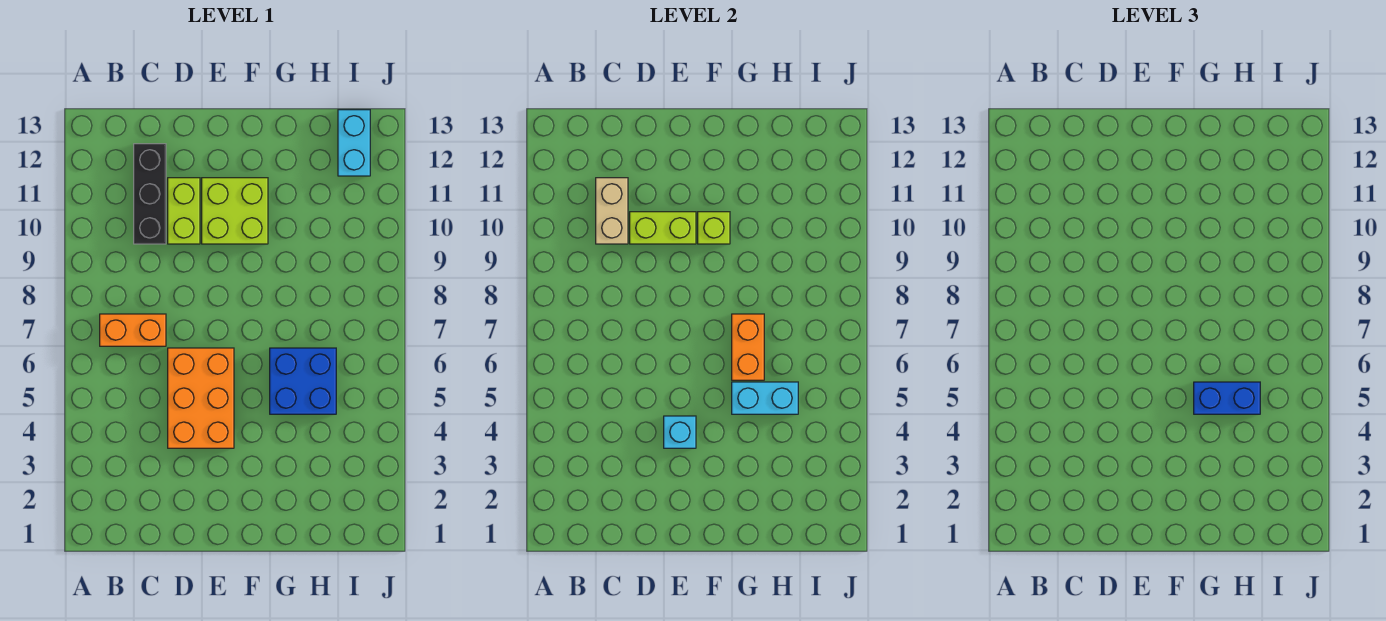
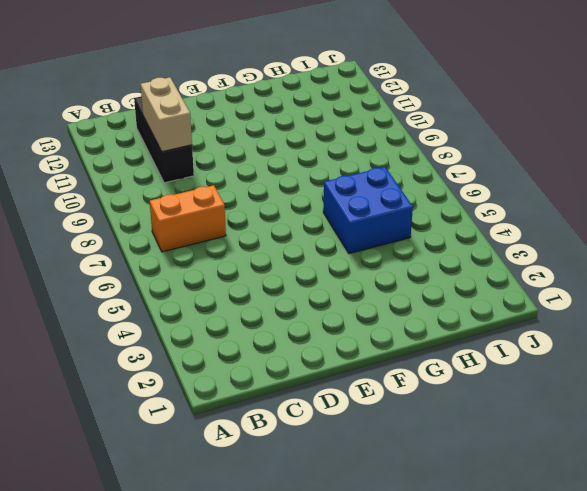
none -> orange 2x3 brick [168,348,234,448]
none -> lime 1x2 brick [168,178,200,244]
none -> lime 2x2 brick [202,178,268,244]

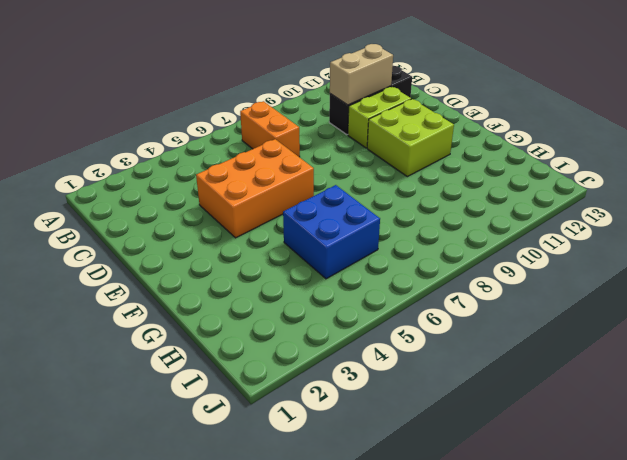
none -> cyan 1x2 brick [338,110,370,176]
none -> lime 1x2 brick [630,212,696,244]
none -> cyan 1x1 brick [664,416,696,448]

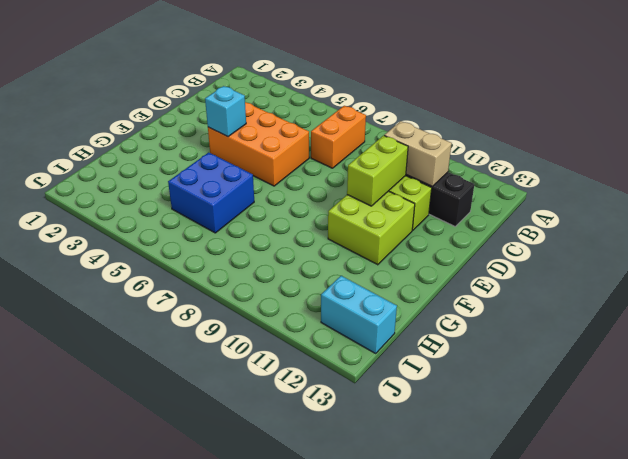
none -> lime 1x1 brick [698,212,730,244]
none -> cyan 1x2 brick [732,382,798,414]
none -> orange 1x2 brick [732,314,764,380]

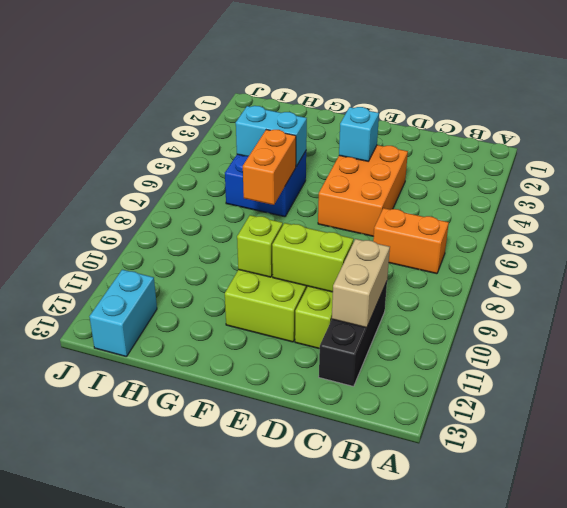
none -> blue 1x2 brick [1194,382,1260,414]

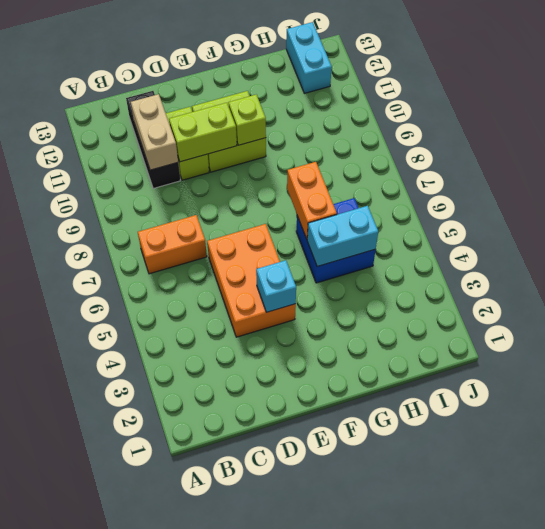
none -> blue 1x2 brick [1194,382,1260,414]

